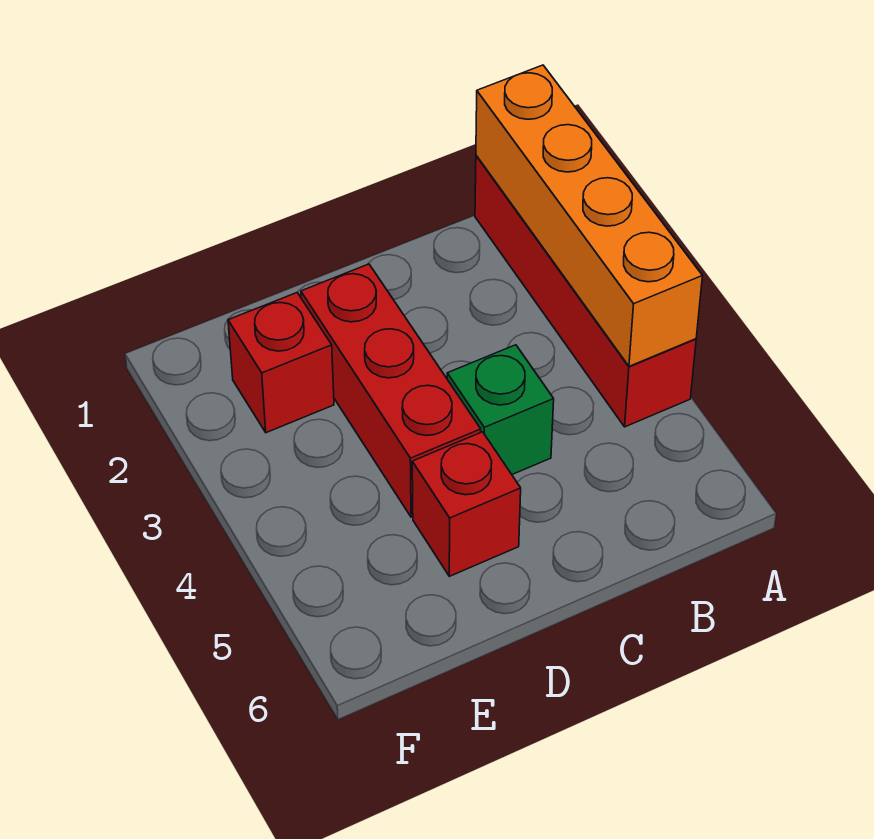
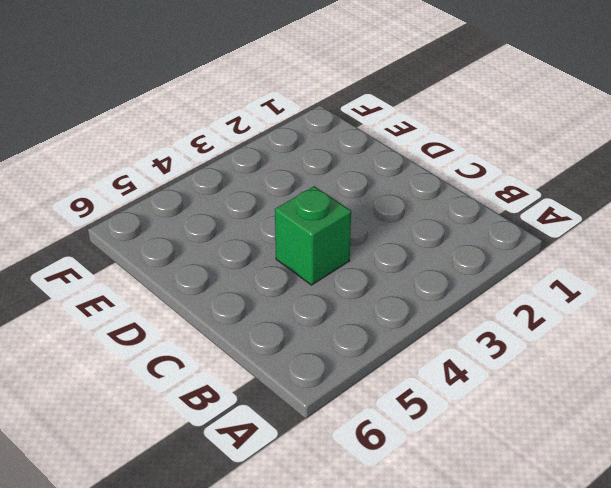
none -> red 1x4 brick [475,156,696,427]
none -> red 1x3 brick [301,264,481,517]

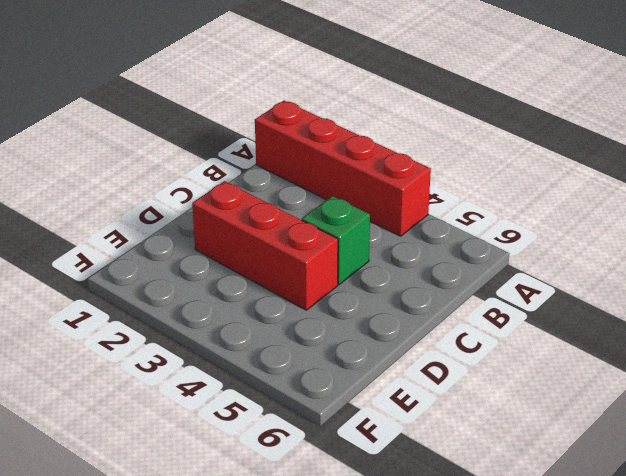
none -> red 1x1 brick [412,432,521,576]
none -> red 1x1 brick [228,293,334,433]

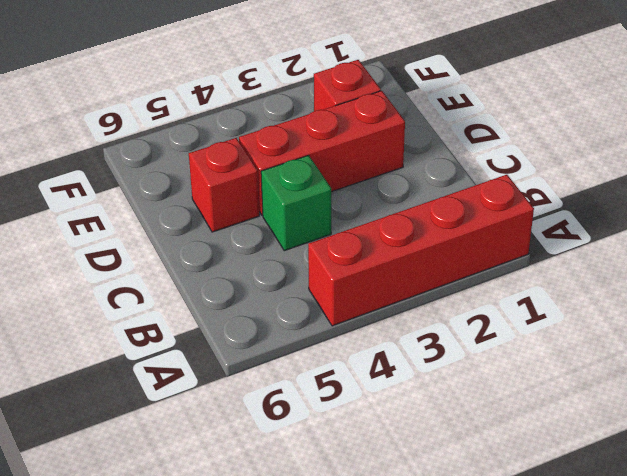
none -> orange 1x4 brick [476,65,702,366]

